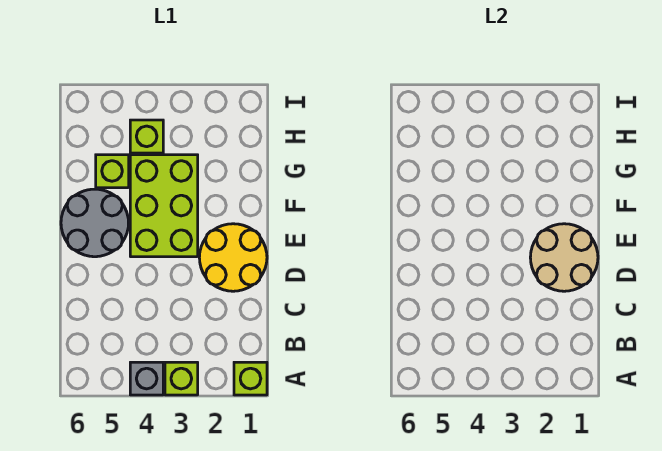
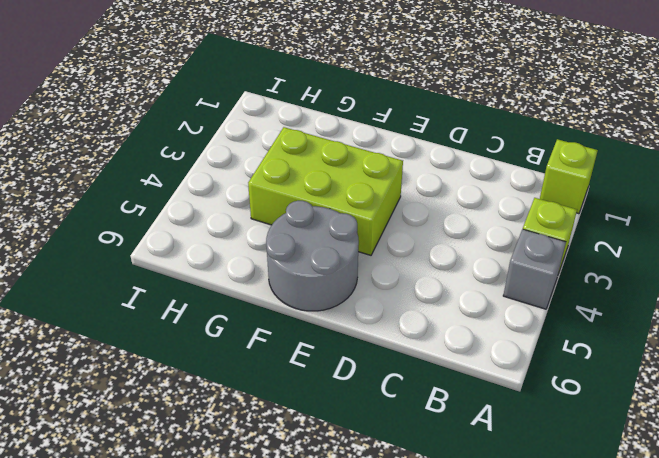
none -> yellow 2x2 round brick [199,224,267,291]
none -> lime 1x1 brick [96,155,129,188]

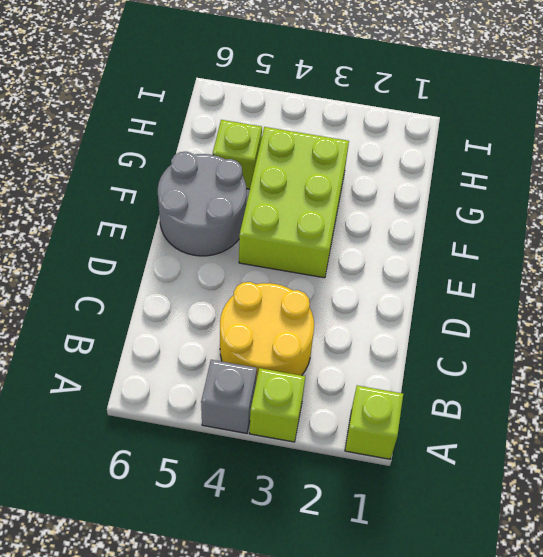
yellow 2x2 round brick [220,282,314,381] -> yellow 2x2 round brick moved to [199,224,267,291]
none -> lime 1x1 brick [130,120,163,153]
none -> tan 2x2 round brick [530,224,598,291]

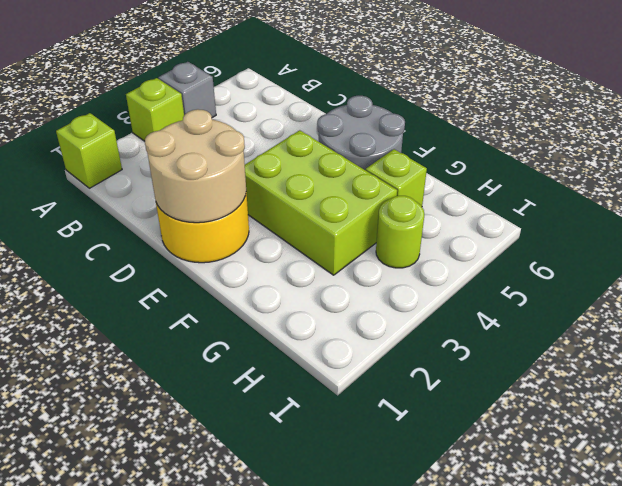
lime 1x1 round brick [376,196,424,268] -> lime 1x1 brick [130,120,163,153]

